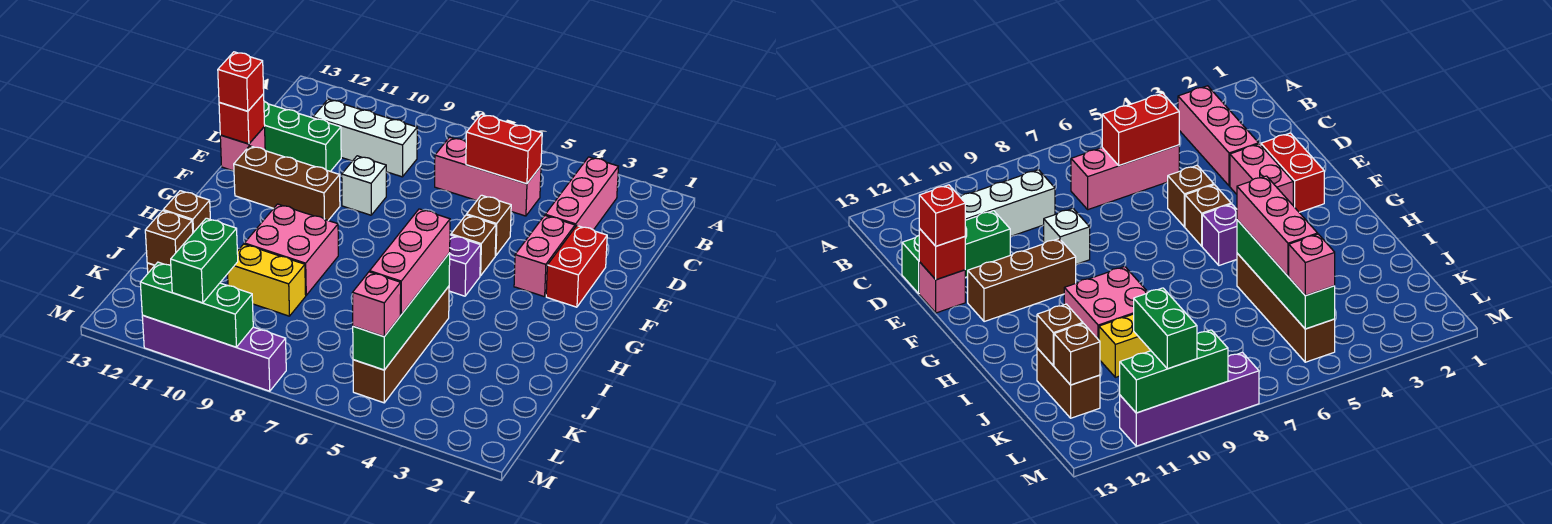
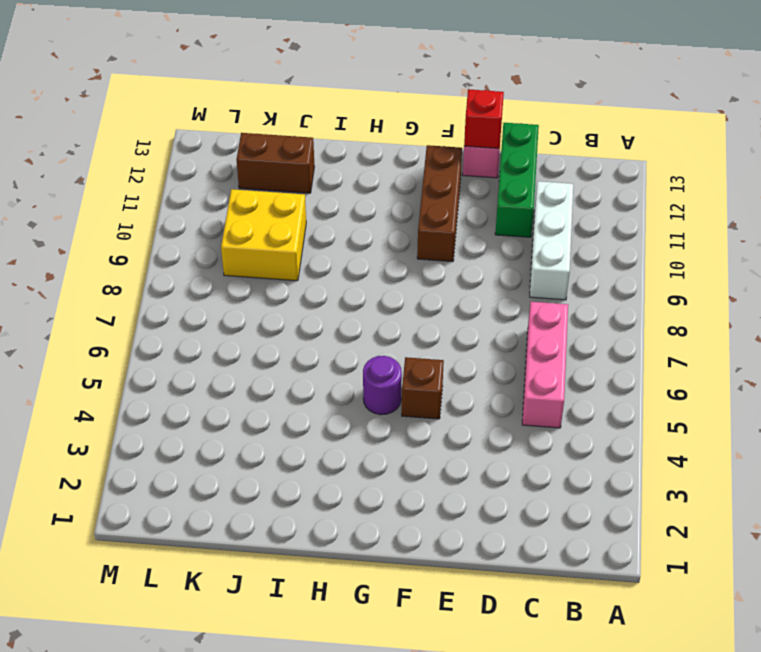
purple 1x1 round brick [363,356,402,415] -> purple 1x1 brick [449,235,481,296]
yellow 2x2 brick [221,189,306,281] -> yellow 1x2 brick [228,244,306,316]
none -> pink 1x3 brick [545,157,618,230]
none -> red 1x2 brick [546,226,607,307]
none -> pink 1x2 brick [514,216,575,297]

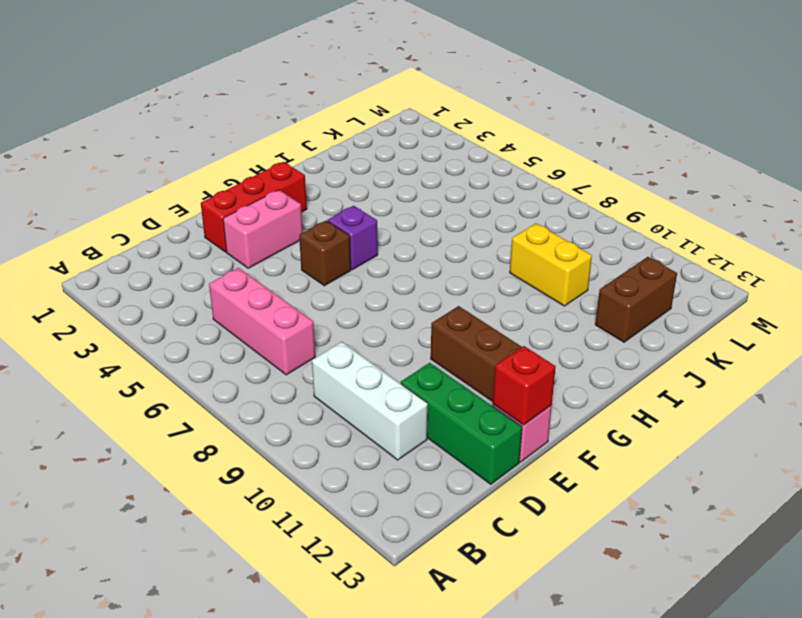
red 1x3 brick [201,162,307,252] -> red 1x2 brick [546,226,607,307]
none -> pink 1x3 brick [545,157,618,230]
none -> brown 1x1 brick [467,195,511,256]
none -> white 1x1 brick [342,156,386,215]

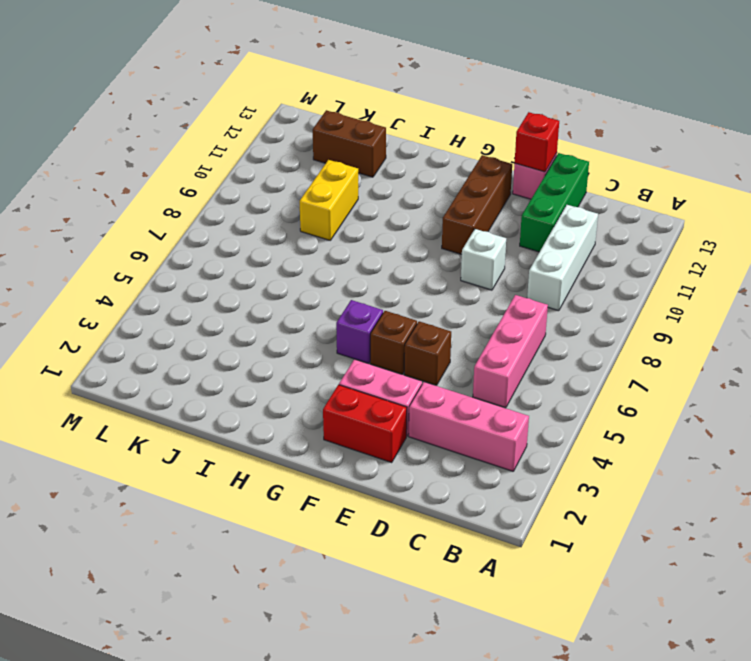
none -> pink 2x2 brick [244,204,338,295]
none -> brown 1x4 brick [353,286,449,403]
none -> purple 1x4 brick [142,316,286,391]

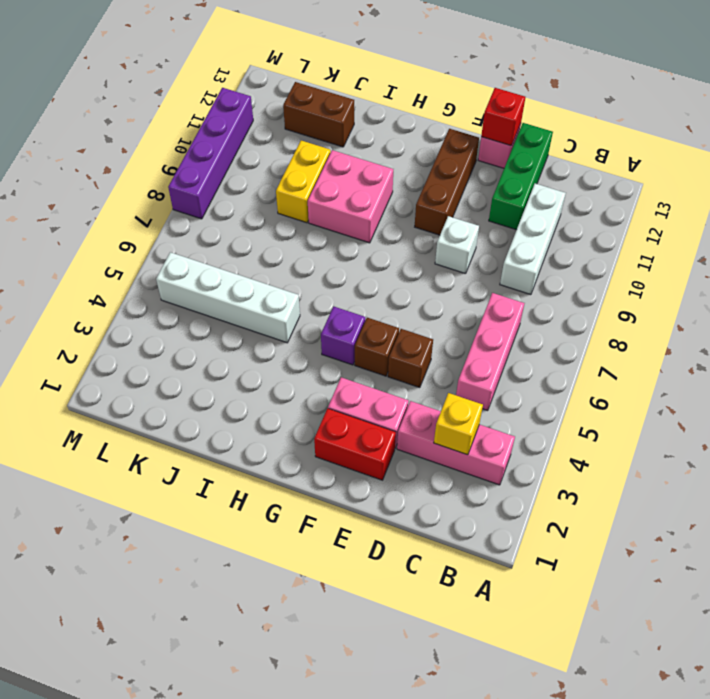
yellow 1x1 brick [434,393,483,455] -> none
white 1x4 brick [156,252,300,343] -> brown 1x4 brick [353,286,449,403]
none -> red 1x2 brick [466,114,542,184]
none -> green 1x4 brick [353,253,450,370]
none -> brown 1x1 brick [163,191,210,233]

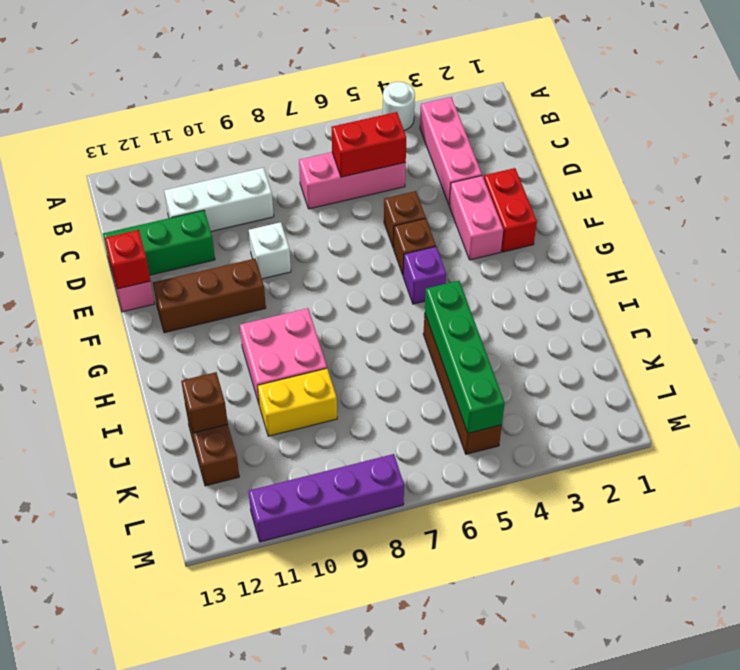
white 1x1 round brick [383,82,415,130] -> none
none -> brown 1x1 brick [145,211,193,266]
none -> green 1x3 brick [140,262,253,347]
none -> red 1x1 brick [218,52,264,111]

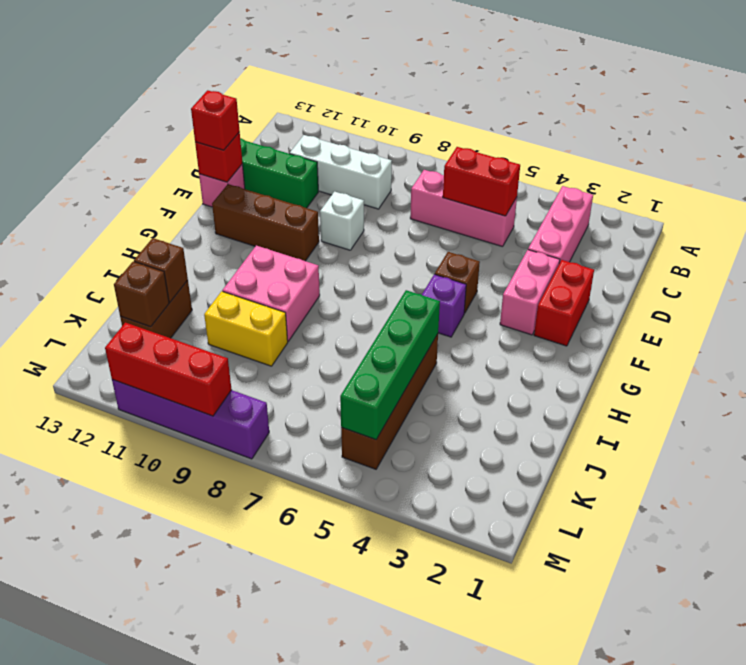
red 1x3 brick [105,323,232,416] -> green 1x3 brick [140,262,253,347]
none -> brown 1x1 brick [467,195,511,256]
none -> pink 1x3 brick [370,209,450,315]
none -> pink 1x1 brick [352,272,401,336]

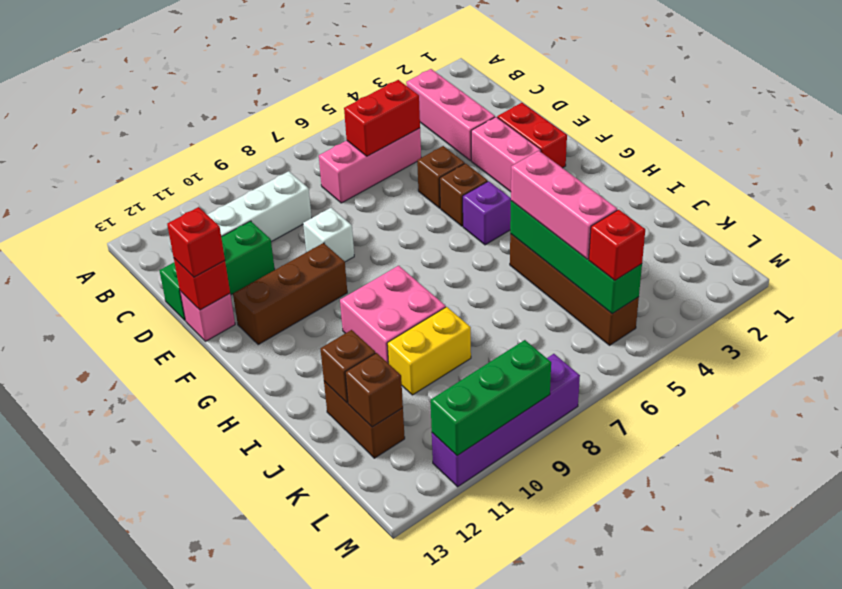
red 1x1 brick [589,210,645,280] -> pink 1x1 brick [352,272,401,336]
none -> green 1x2 brick [171,218,238,303]

